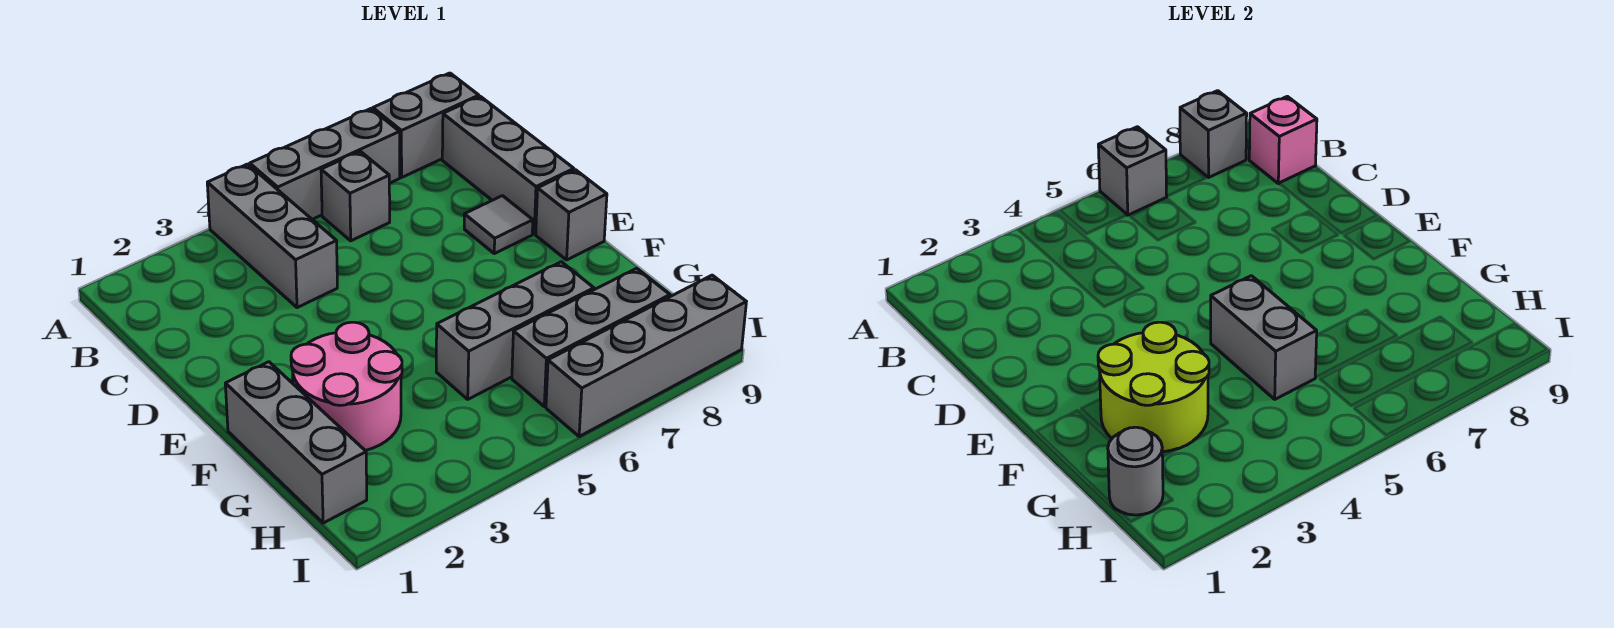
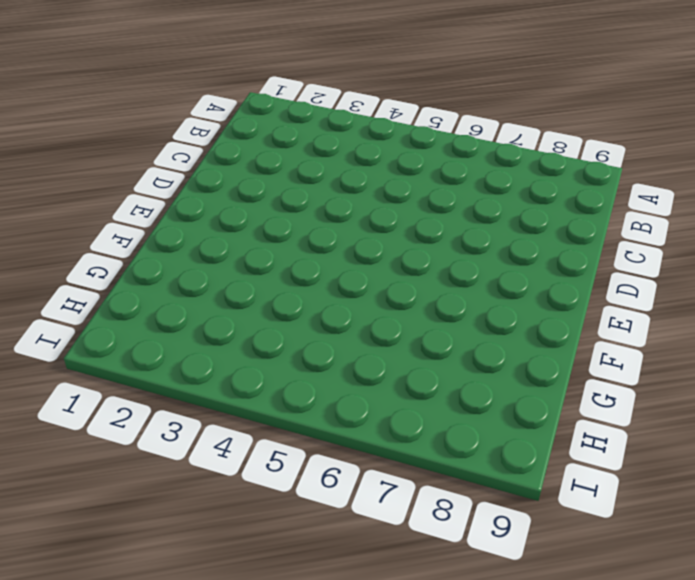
none -> grey 1x3 brick [207,164,337,308]
none -> grey 1x3 brick [250,109,400,219]
none -> grey 1x2 brick [373,73,479,177]

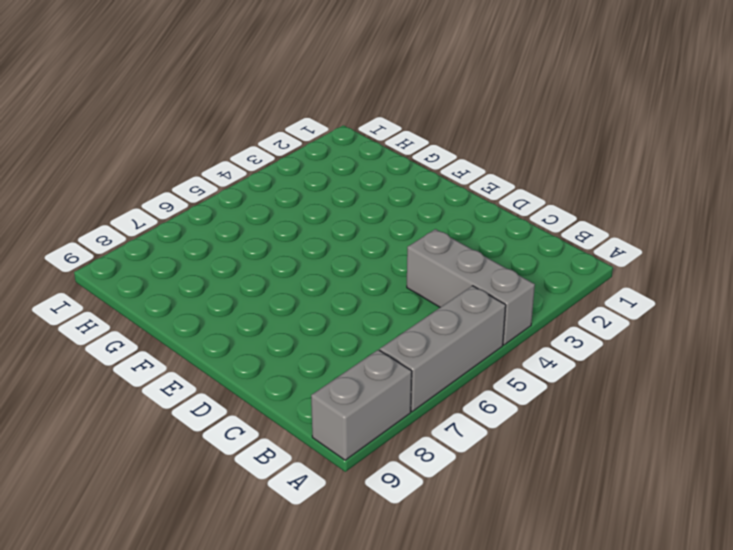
none -> grey 1x1 brick [321,151,390,241]
none -> grey 1x3 brick [442,96,574,234]
none -> grey 1x1 tile [464,196,533,254]

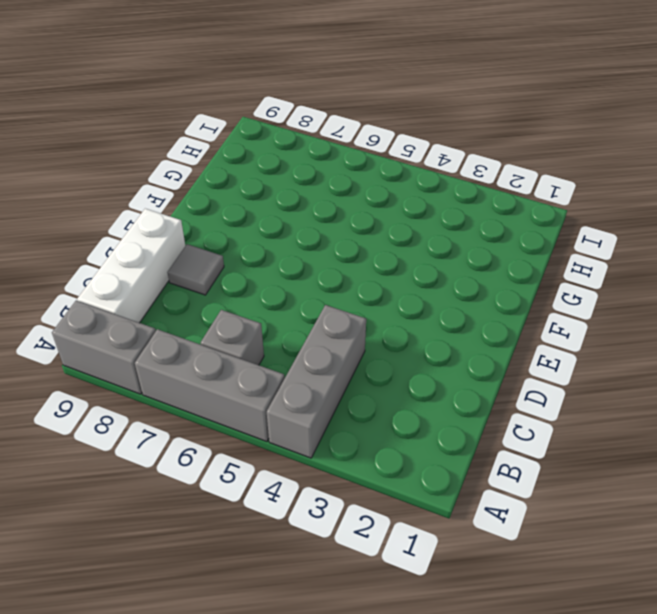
white 1x3 brick [77,209,185,323] -> grey 1x3 brick [442,96,574,234]
none -> grey 1x1 brick [536,170,607,260]
none -> grey 1x3 brick [225,362,367,523]
none -> pink 2x2 round brick [291,322,402,450]

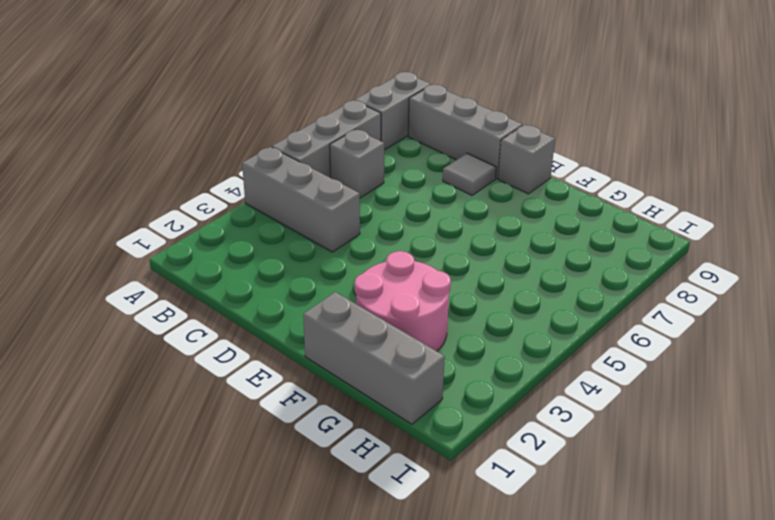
none -> grey 1x3 brick [436,262,594,399]
none -> grey 1x3 brick [512,268,670,407]
none -> grey 1x4 brick [546,275,746,437]

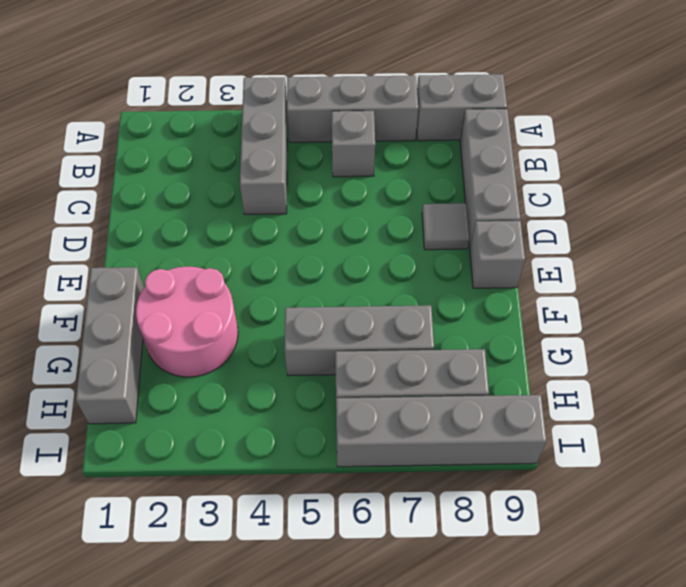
none -> grey 1x1 brick [1098,127,1167,215]
none -> grey 1x1 brick [1180,91,1247,177]
none -> pink 1x1 brick [1249,96,1317,184]

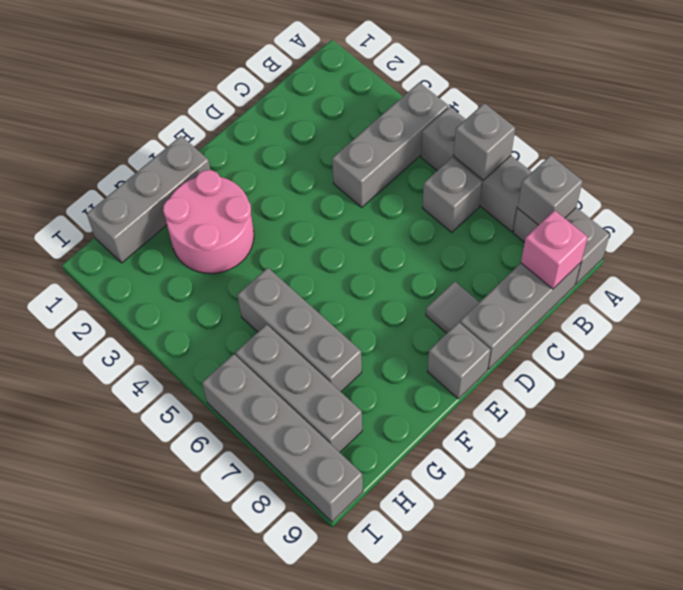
none -> lime 2x2 round brick [1098,322,1209,452]
none -> grey 1x2 brick [1211,276,1317,399]
none -> grey 1x1 round brick [1108,427,1163,515]

